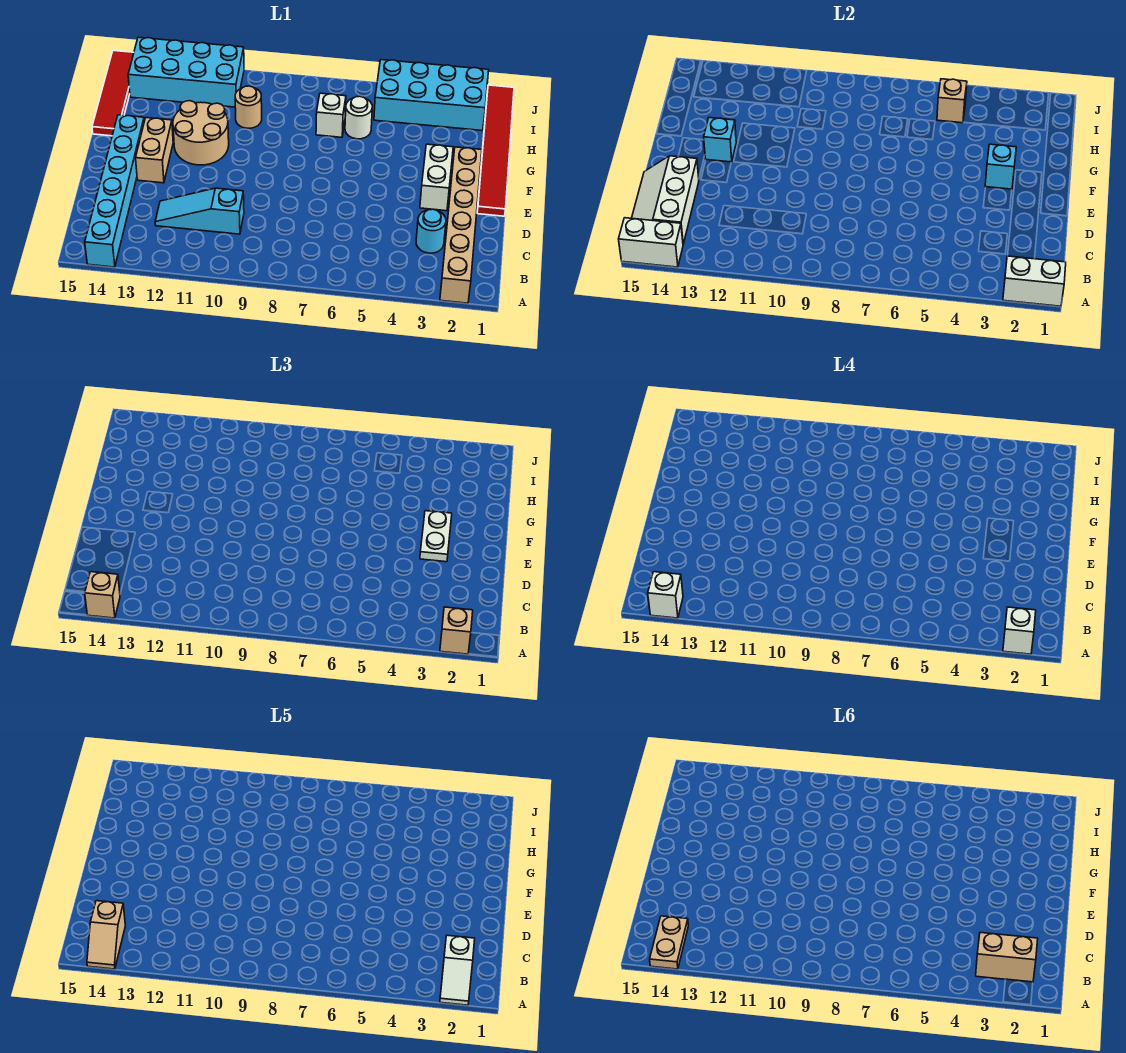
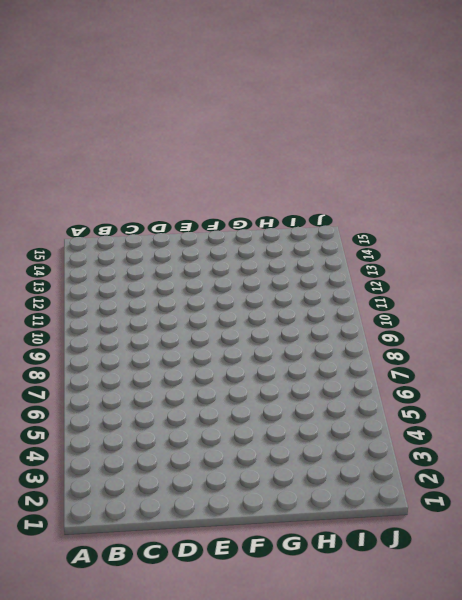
none -> tan 1x6 brick [440,147,482,303]
none -> cyan 1x6 brick [85,115,144,267]
none -> cyan 1x1 round brick [416,209,446,253]

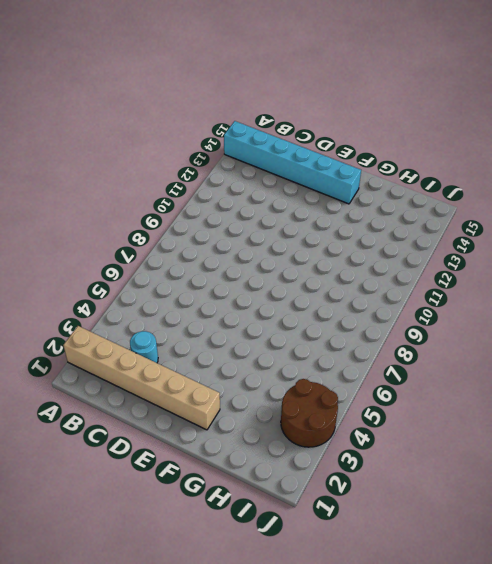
brown 2x2 round brick [281,379,338,447] -> cyan 2x4 brick [374,60,489,131]
none -> cyan 1x3 slope [155,188,244,234]
none -> red 1x6 tile [477,85,514,216]
none -> white 1x2 brick [420,144,453,211]

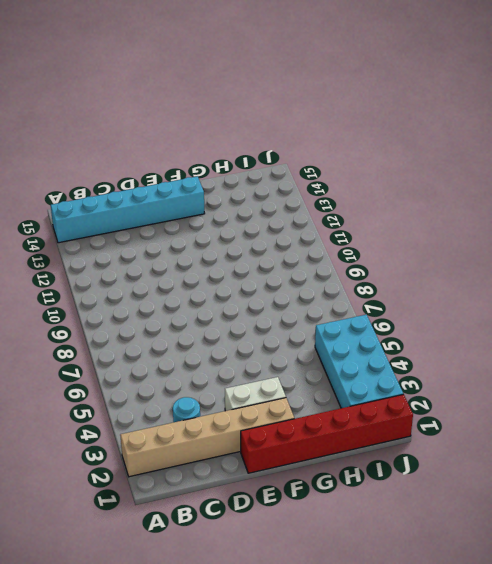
red 1x6 brick [241,394,413,473] -> red 1x6 tile [477,85,514,216]
none -> cyan 1x3 slope [155,188,244,234]
none -> tan 1x2 brick [136,118,173,183]
none -> tan 2x2 round brick [173,101,229,165]

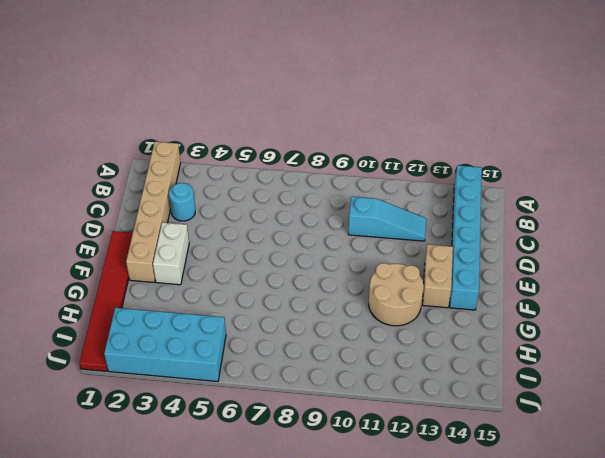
none -> red 1x4 tile [92,50,134,136]
none -> white 1x1 round brick [345,96,372,139]
none -> white 1x1 brick [316,93,346,137]

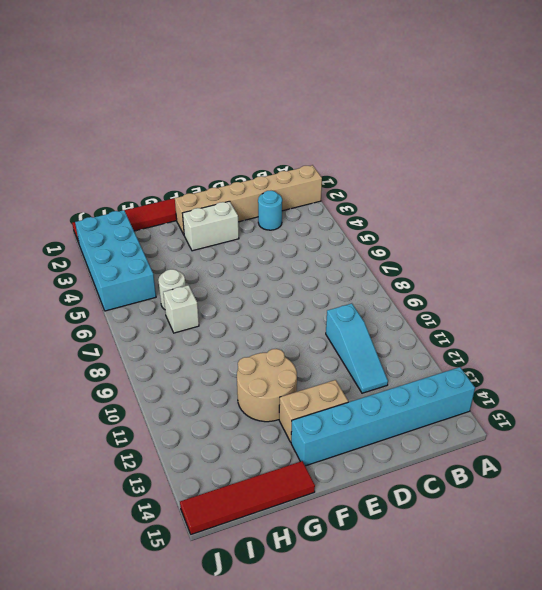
none -> tan 1x1 round brick [235,86,262,128]
none -> cyan 2x4 brick [128,37,244,107]
none -> white 1x2 brick [1003,256,1066,306]

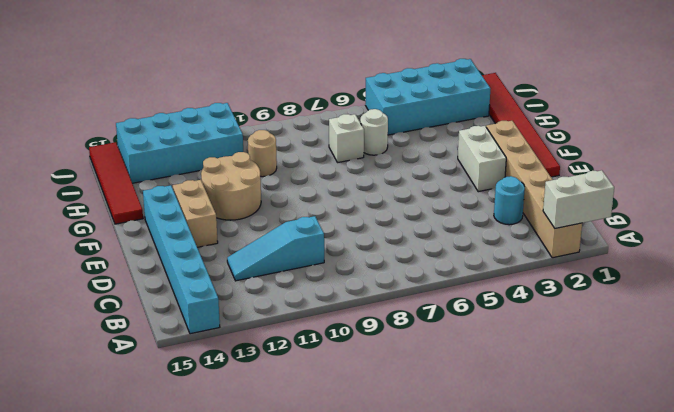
none -> white 1x2 brick [619,218,683,267]
none -> white 2x3 slope [632,156,699,244]
none -> cyan 1x1 brick [985,144,1016,189]

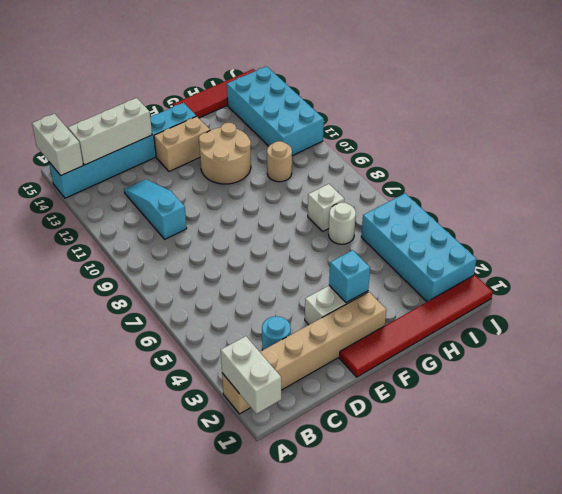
none -> cyan 1x1 brick [704,118,736,162]
none -> tan 1x1 brick [937,79,967,123]
none -> tan 1x1 brick [440,607,473,654]

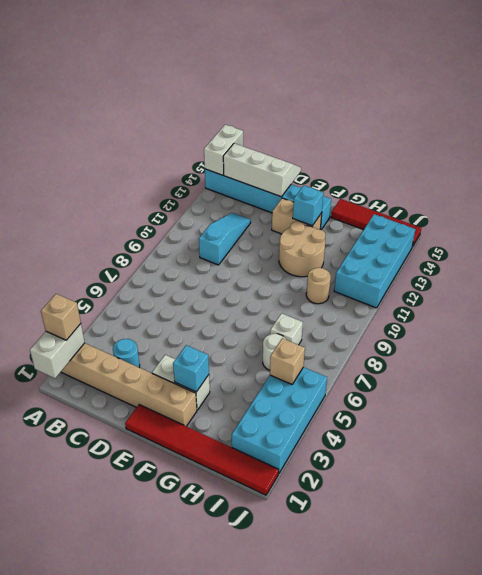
none -> tan 1x1 brick [85,572,120,618]
none -> white 1x2 plate [420,511,452,562]
none -> white 1x1 brick [1003,607,1036,654]

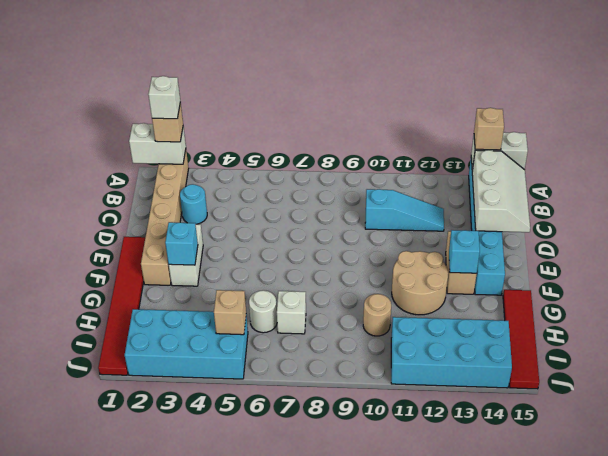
none -> white 1x2 plate [420,511,452,562]
none -> white 1x1 brick [648,572,683,618]
none -> white 1x2 slope [440,935,475,1005]

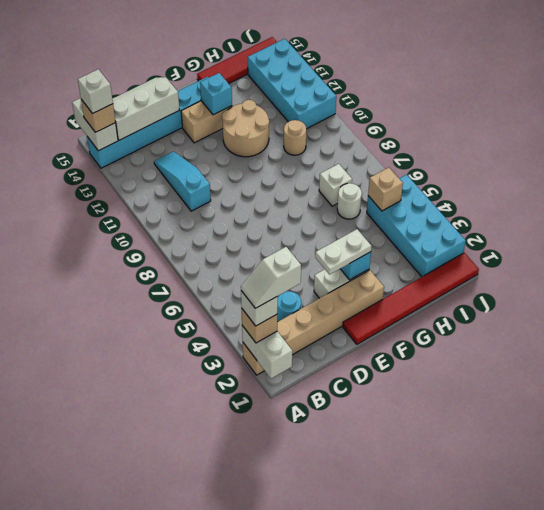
none -> tan 1x2 slope [87,901,125,969]
none -> tan 1x2 plate [650,916,688,969]
none -> tan 1x2 brick [976,932,1038,982]

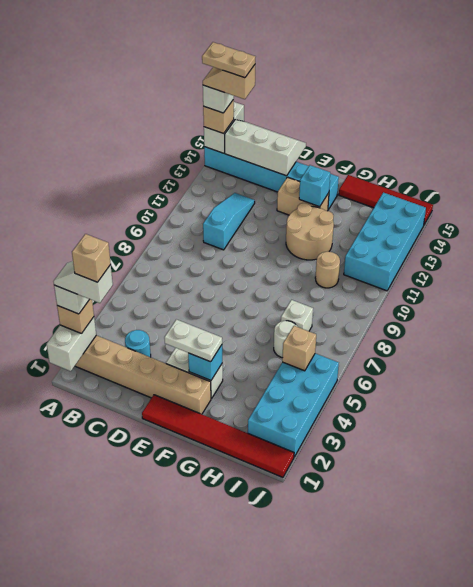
tan 1x1 brick [72,234,111,282] -> tan 1x2 brick [976,932,1038,982]

